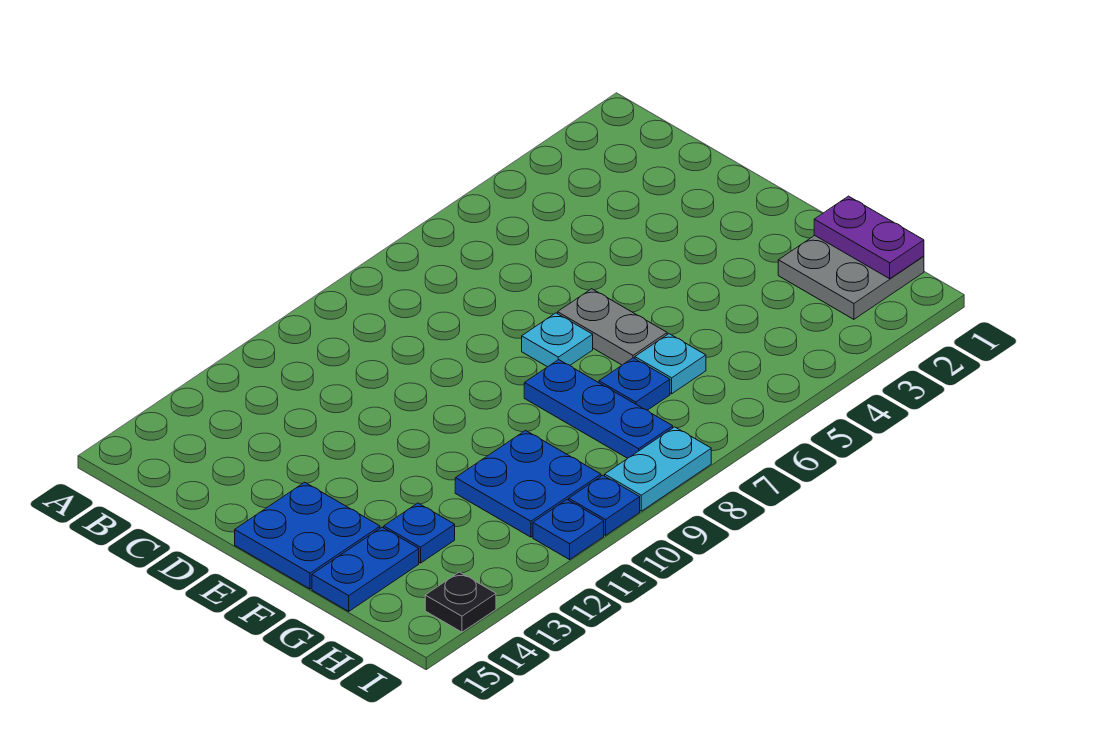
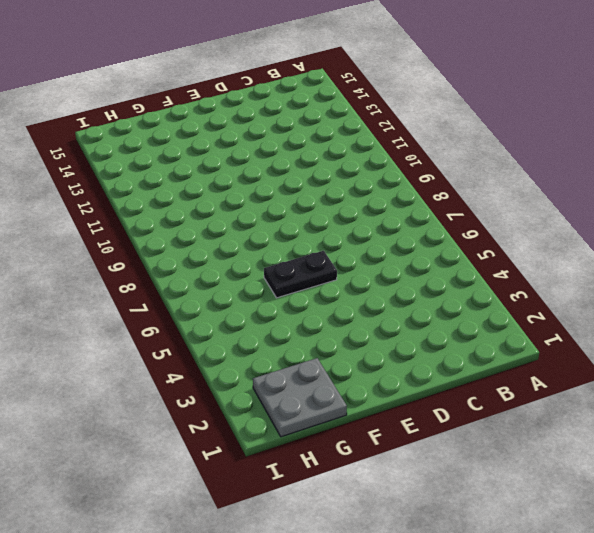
black 1x2 plate [264,251,337,298] -> grey 1x2 plate [558,289,667,365]
none -> cyan 1x1 plate [522,313,593,367]
none -> blue 2x2 plate [235,482,380,589]
none -> blue 1x3 plate [524,360,673,458]

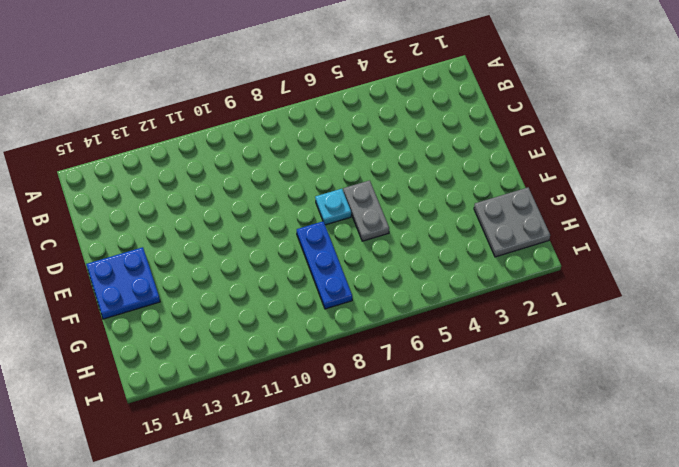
none -> cyan 1x1 plate [635,334,706,394]
none -> blue 1x1 plate [599,358,670,410]
none -> blue 2x2 plate [455,431,601,537]

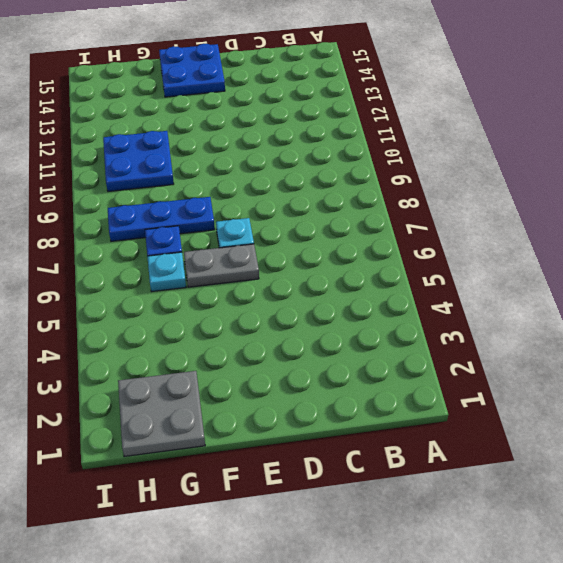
none -> blue 1x1 plate [384,503,455,563]
none -> blue 1x2 plate [312,527,419,611]
none -> cyan 1x2 plate [605,427,711,511]

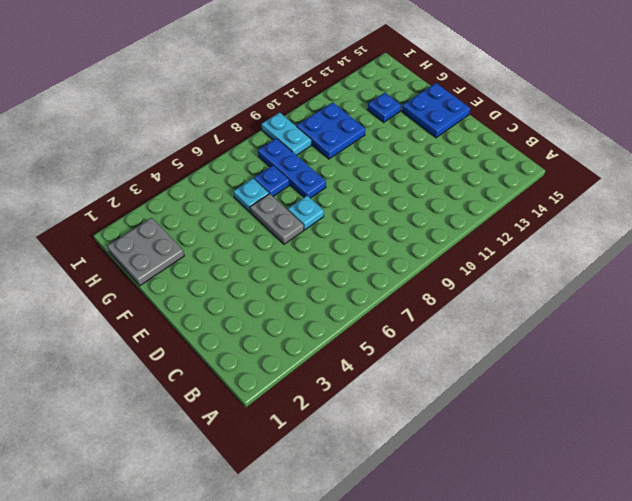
cyan 1x2 plate [262,112,311,155] -> cyan 1x2 plate turned to [605,427,711,511]
none -> blue 1x2 plate [312,527,419,611]
none -> blue 1x1 plate [569,475,640,535]
none -> blue 1x1 plate [533,500,604,560]

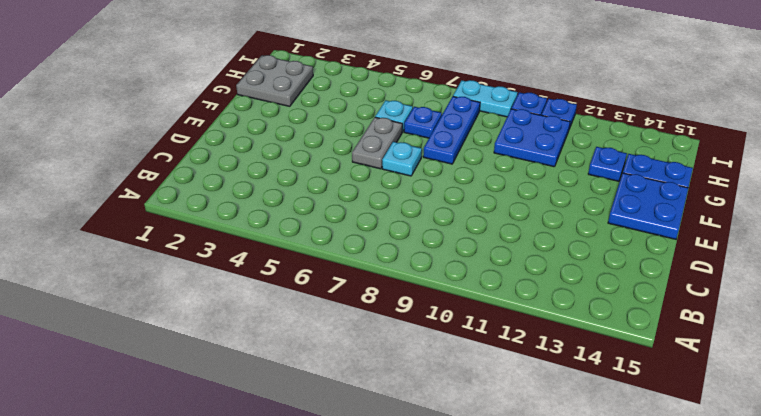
none -> black 1x1 plate [425,572,496,632]
none -> purple 1x2 plate [814,196,924,279]

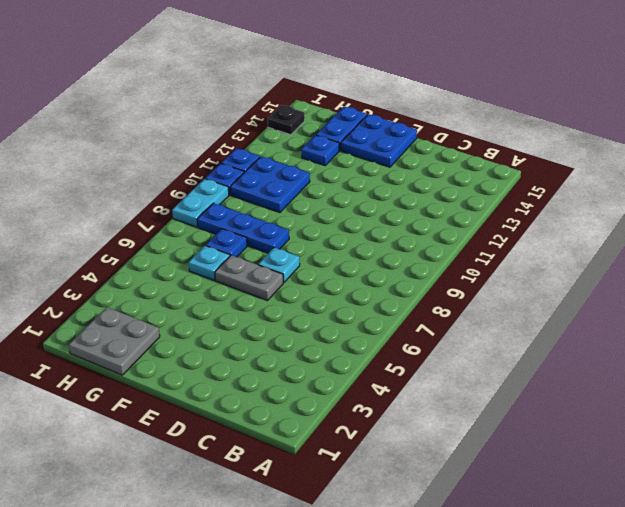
none -> purple 1x2 plate [814,196,924,279]

